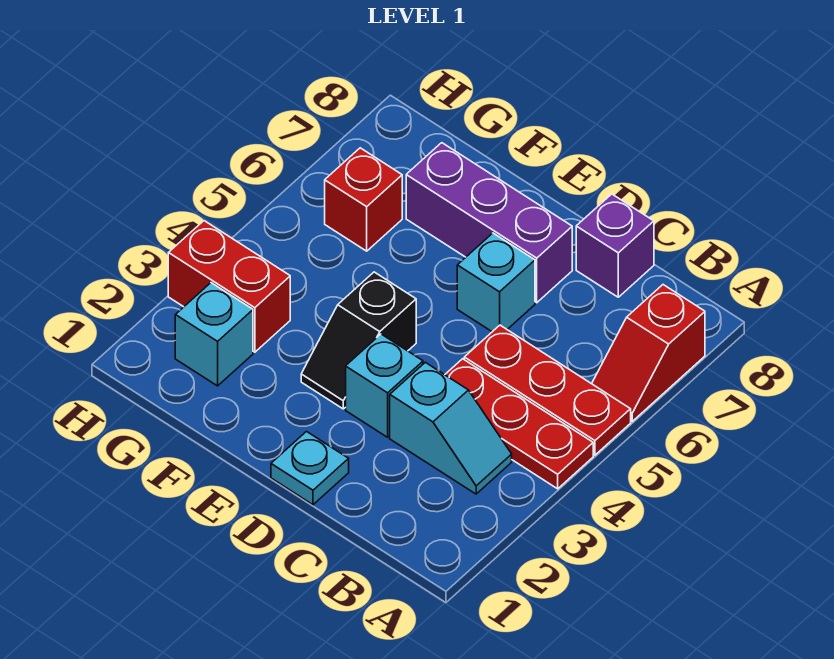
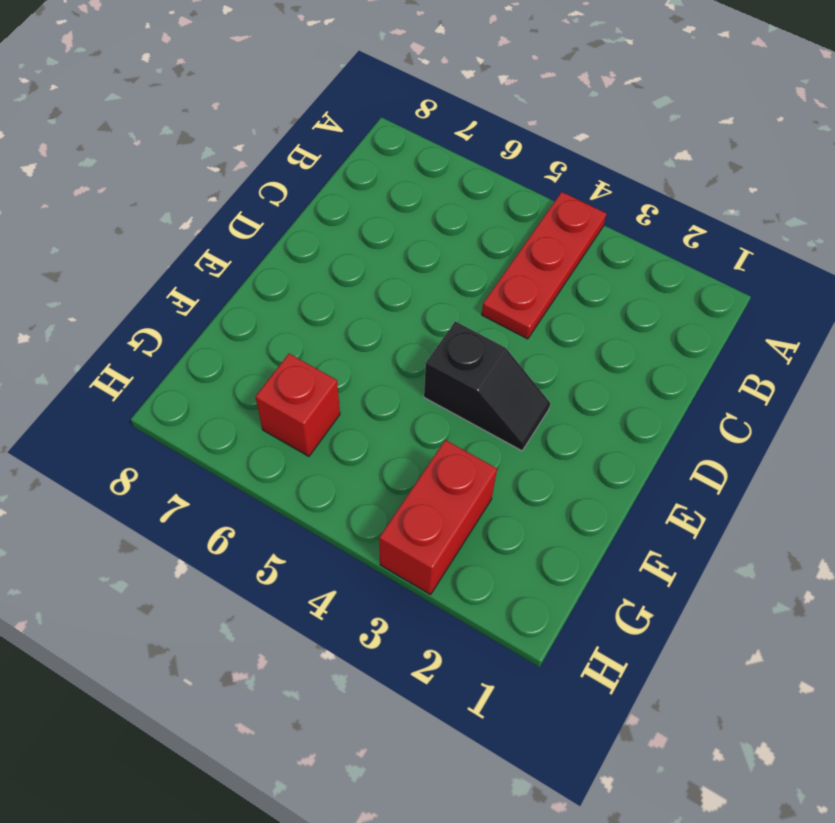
none -> red 1x3 plate [464,325,631,455]
none -> red 1x2 slope [592,285,705,421]
none -> cyan 1x2 slope [390,362,512,494]

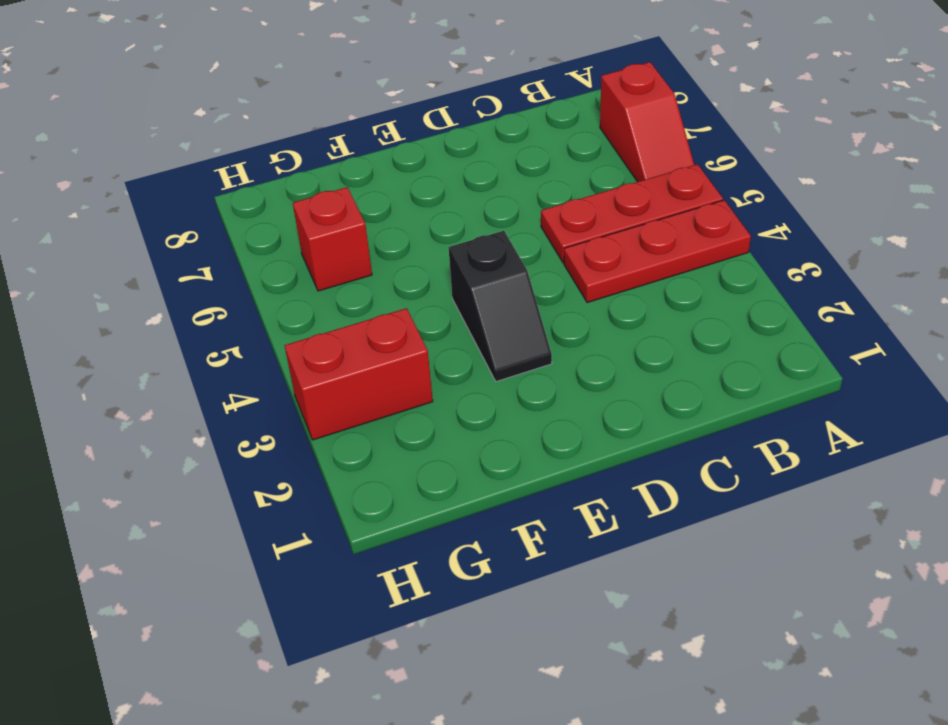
none -> cyan 1x2 slope [390,362,512,494]
none -> purple 1x1 brick [576,194,654,297]
none -> cyan 1x1 plate [271,432,349,505]

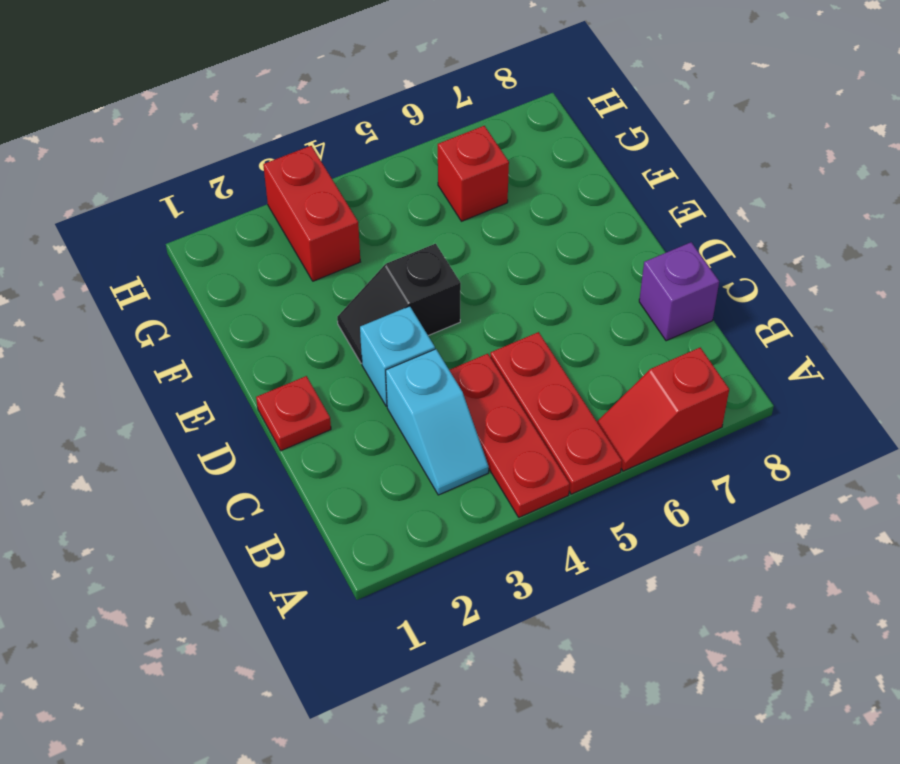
red 1x1 plate [256,376,331,451] -> cyan 1x1 plate [271,432,349,505]
none -> cyan 1x1 brick [457,233,535,332]
none -> purple 1x3 brick [406,143,572,303]
none -> cyan 1x1 brick [175,283,253,386]

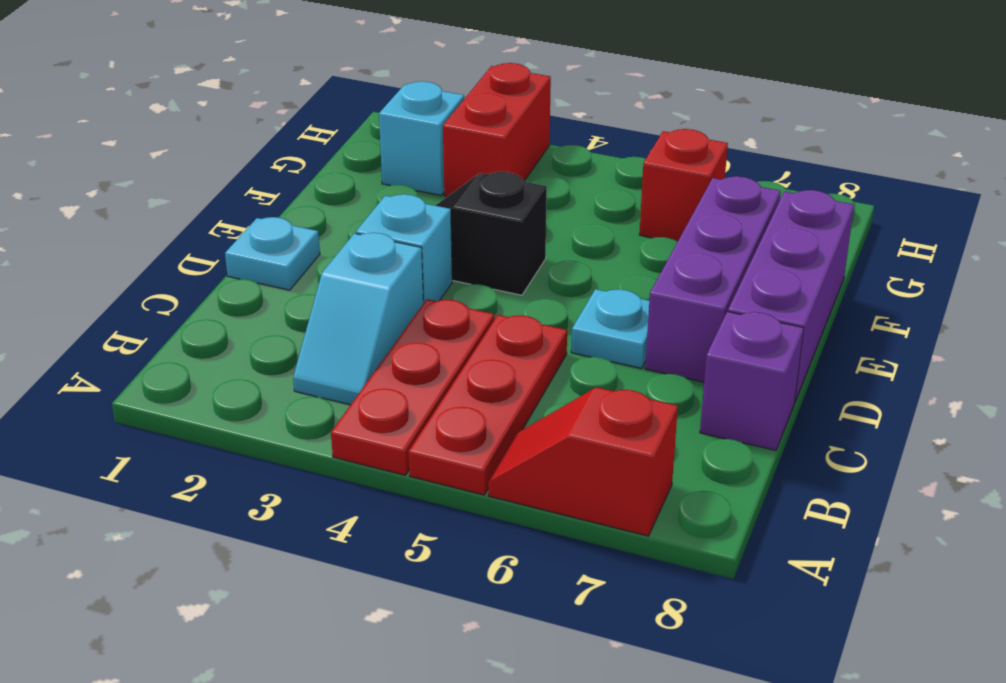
cyan 1x1 plate [571,289,649,368] -> cyan 1x1 brick [457,233,535,332]
purple 1x3 brick [728,190,854,401] -> none

